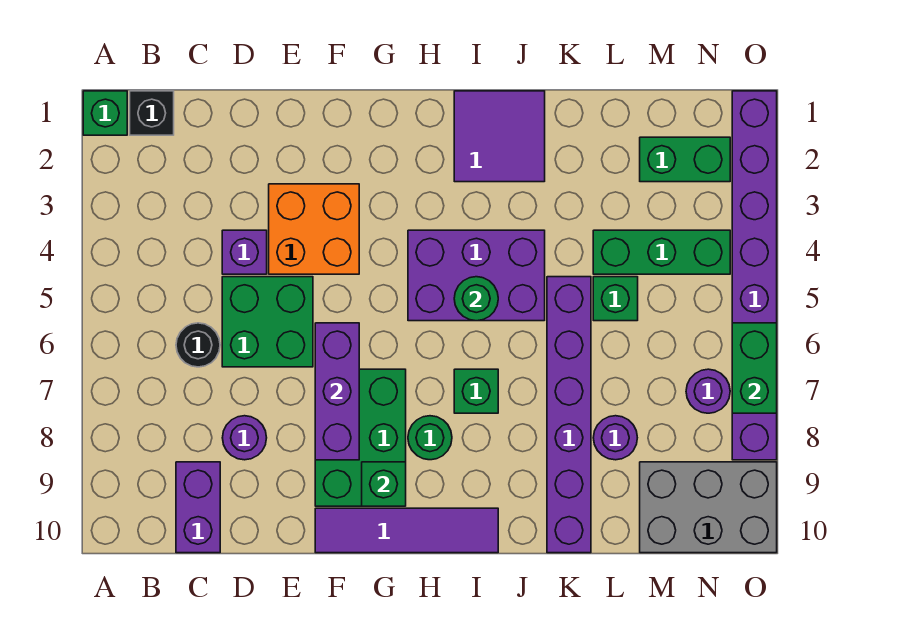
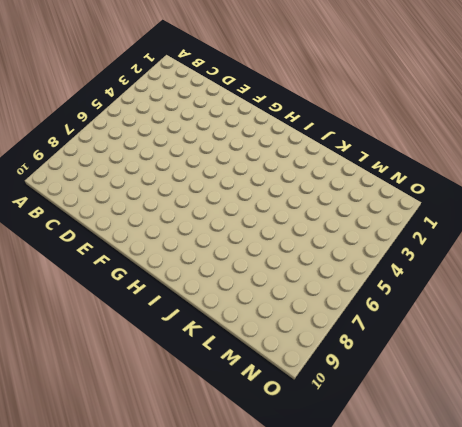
none -> green 1x1 brick [83,91,127,135]
none -> black 1x1 brick [130,91,174,135]
none -> black 1x1 round brick [176,323,220,367]

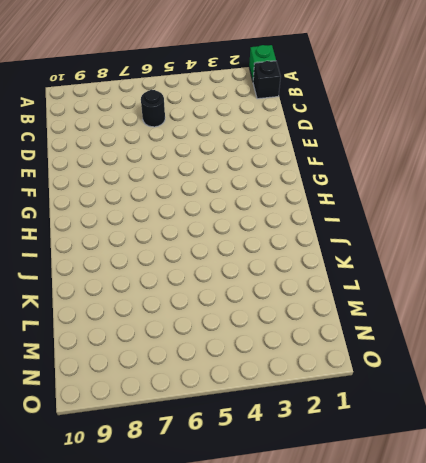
none -> purple 1x2 brick [176,462,220,553]
none -> purple 1x1 brick [222,230,267,274]
none -> green 2x2 brick [222,277,313,367]

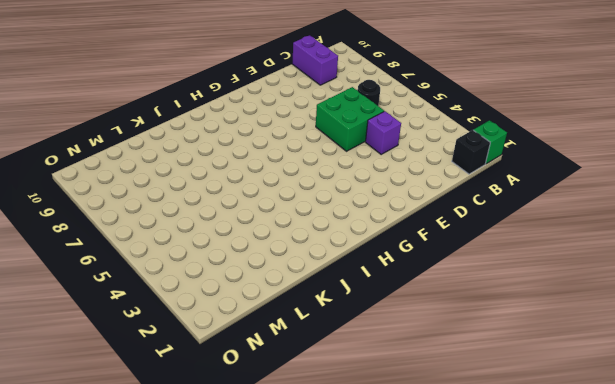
none -> purple 1x1 round brick [222,416,267,460]
none -> orange 2x2 brick [269,184,359,274]
none -> green 2x3 brick [315,369,406,506]

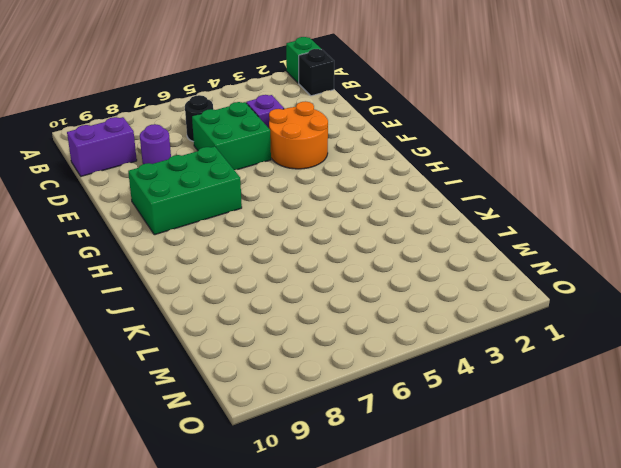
orange 2x2 round brick [269,101,328,169] -> orange 2x2 brick [269,184,359,274]
none -> purple 1x4 tile [315,508,498,553]
none -> purple 2x3 brick [408,230,545,321]
none -> green 1x1 round brick [408,416,452,460]

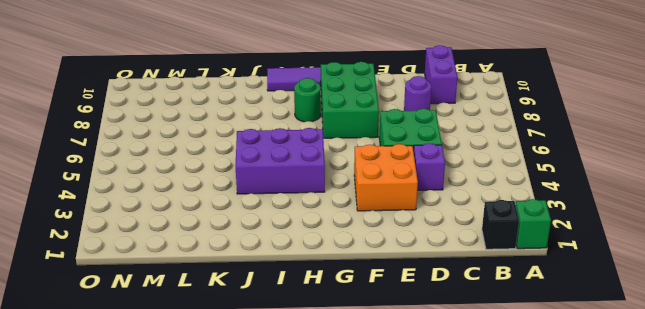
none -> black 1x1 round brick [176,323,220,367]
none -> purple 2x2 tile [454,91,545,182]
none -> green 1x1 brick [454,369,498,413]

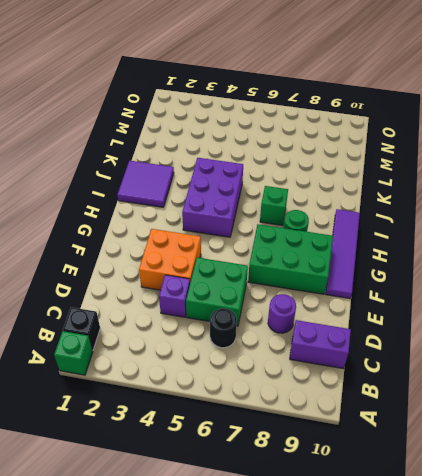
none -> purple 1x6 brick [547,277,591,553]
none -> green 1x3 brick [593,230,730,274]
none -> green 1x1 brick [593,277,638,321]

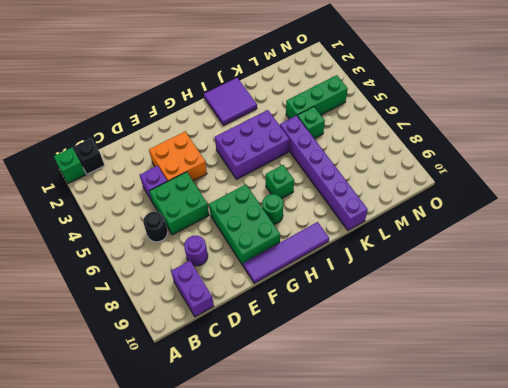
none -> purple 1x1 round brick [593,416,637,460]
none -> green 1x2 brick [640,137,730,182]
none -> grey 2x3 brick [640,462,777,553]

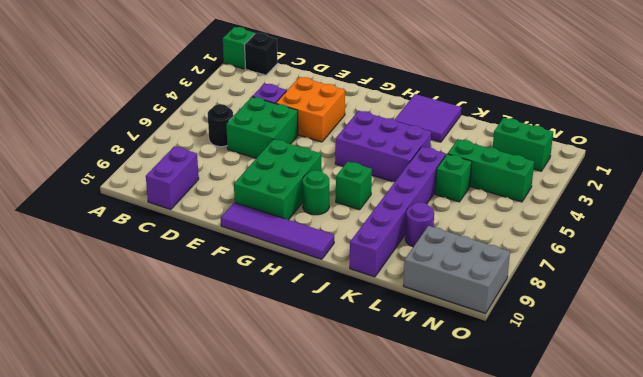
none -> purple 1x1 round brick [222,416,267,460]
none -> purple 1x1 round brick [686,369,730,413]
none -> purple 1x8 brick [732,91,777,460]

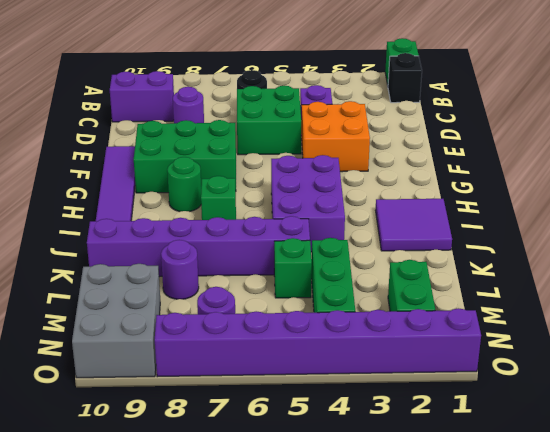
none -> purple 1x3 brick [315,323,359,460]
none -> green 1x1 brick [362,462,406,506]
none -> green 1x1 round brick [454,277,498,321]

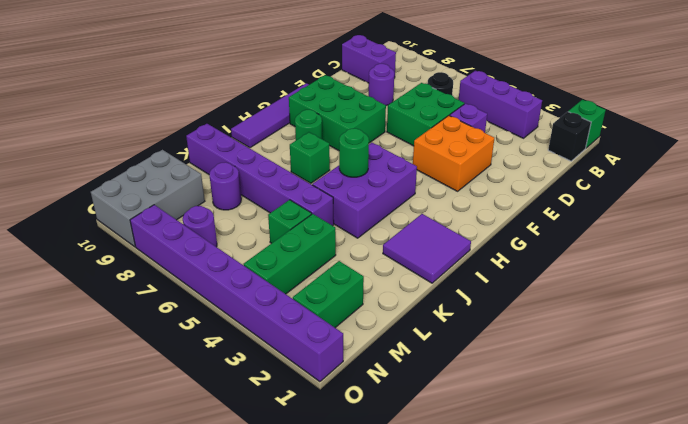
purple 1x3 brick [459,71,542,138] -> purple 1x3 brick moved to [315,323,359,460]
none -> green 1x1 brick [362,462,406,506]
none -> green 1x2 brick [732,323,777,413]

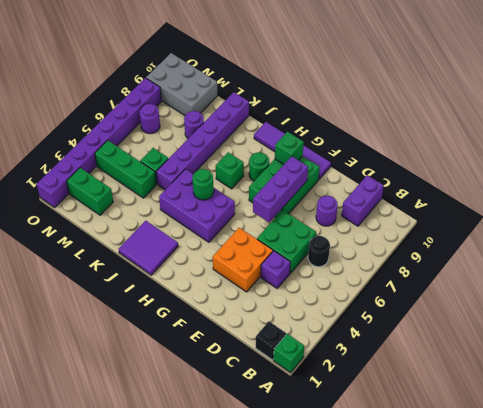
none -> green 1x2 brick [732,323,777,413]

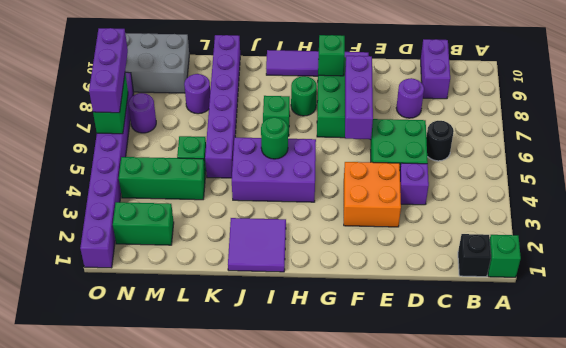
purple 1x3 brick [89,28,128,113] -> none

